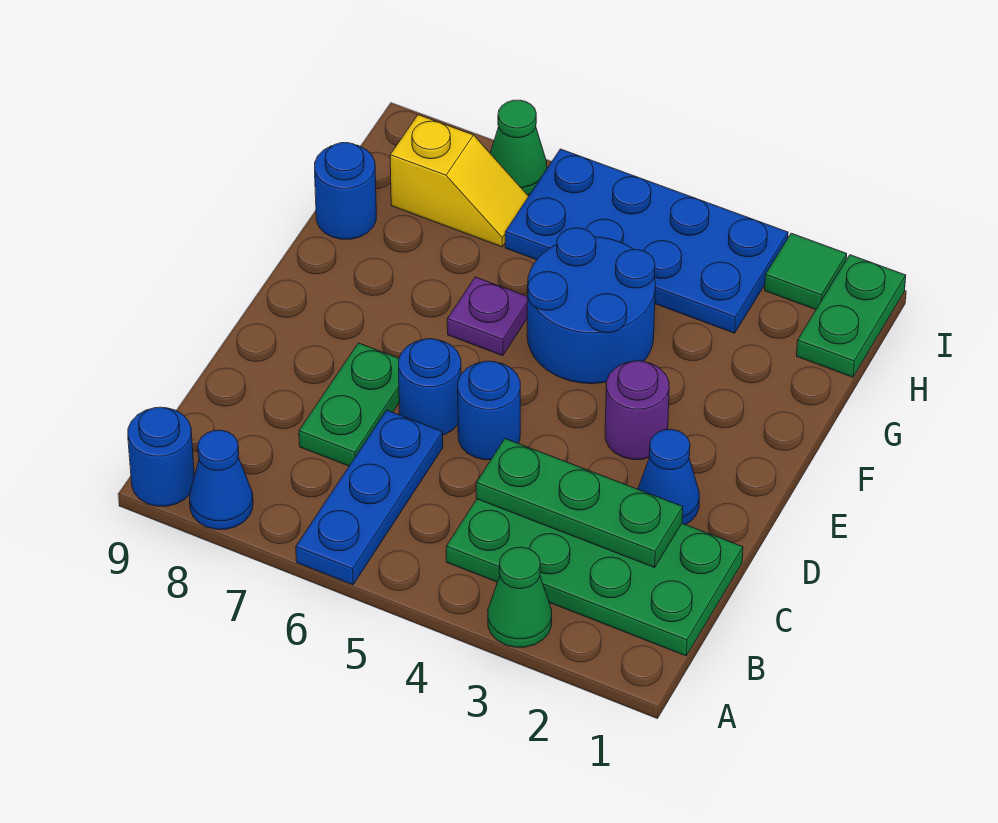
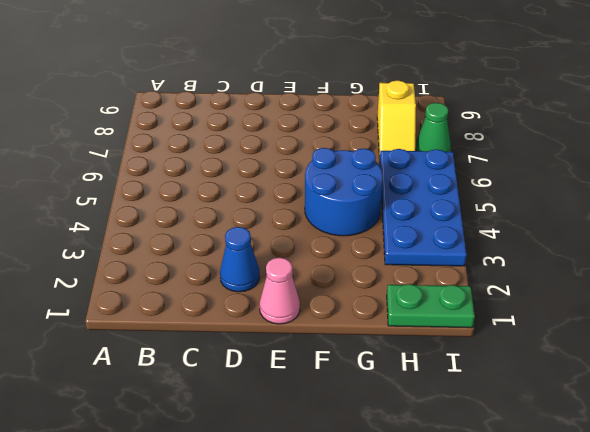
pink 1x1 cone [259,258,300,324] -> none
none -> green 1x1 cone [488,547,552,647]
none -> blue 1x3 plate [296,410,443,585]
none -> blue 1x1 cone [190,430,253,529]

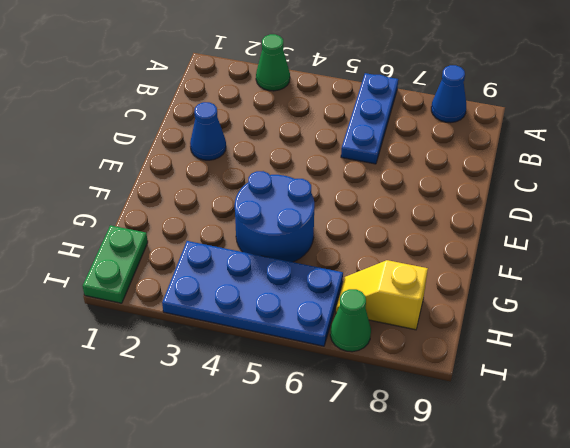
none -> blue 1x1 round brick [128,407,194,506]
none -> green 2x4 plate [446,499,743,656]
none -> green 1x2 plate [299,343,399,466]

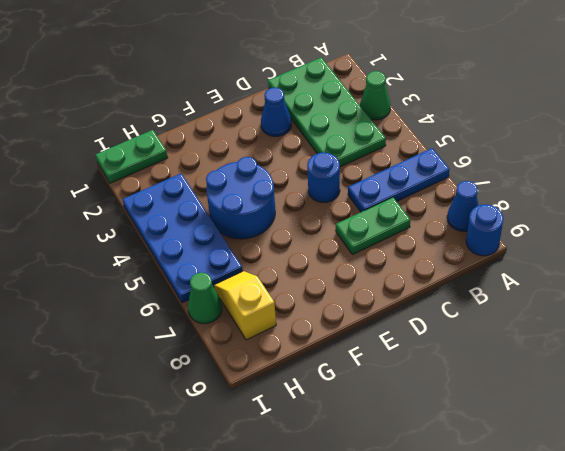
none -> blue 1x1 round brick [399,339,461,435]
none -> purple 1x1 round brick [605,361,669,460]
none -> purple 1x1 plate [447,277,527,356]

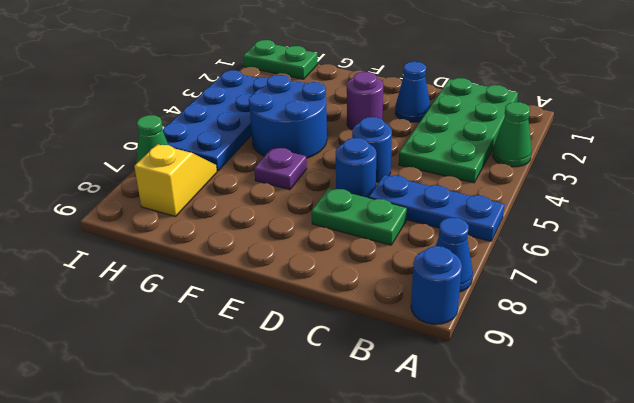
none -> blue 1x1 round brick [315,143,376,239]
none -> green 1x1 tile [765,233,847,310]
none -> green 1x3 plate [476,439,683,568]

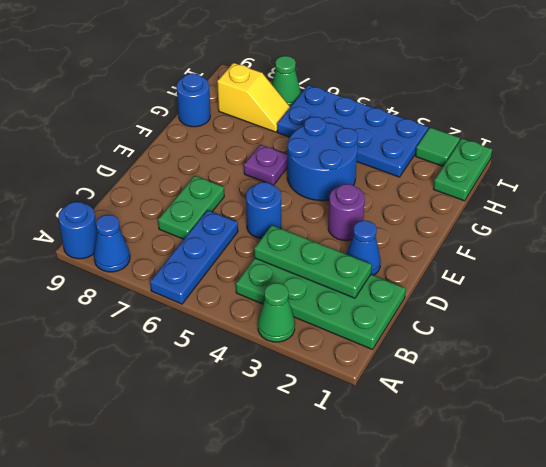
none -> blue 1x1 round brick [399,339,461,435]

